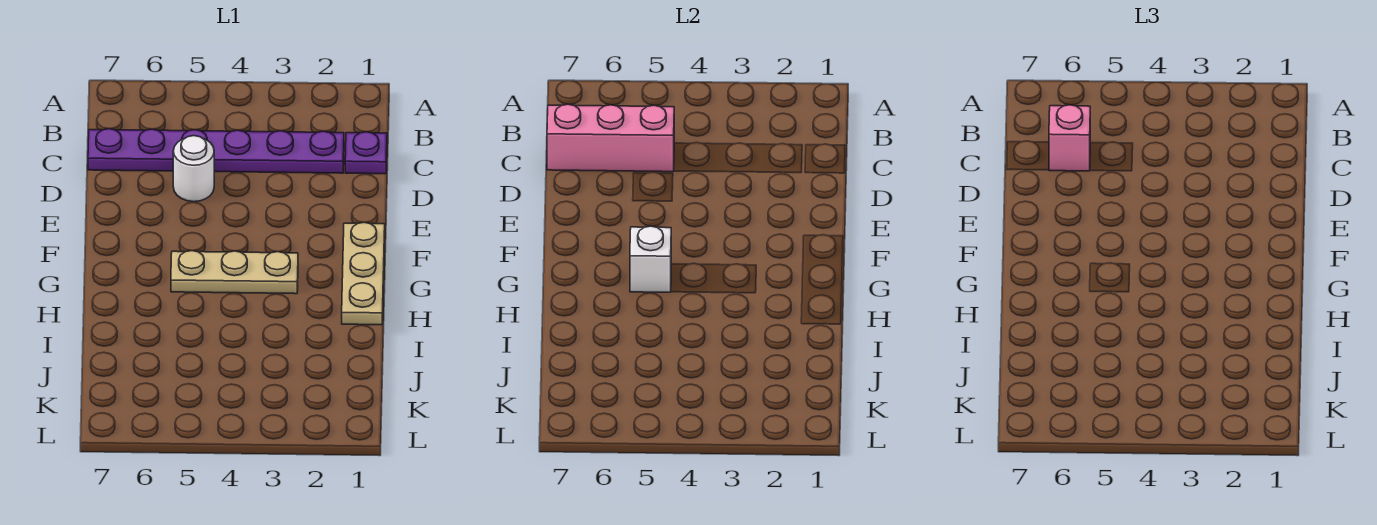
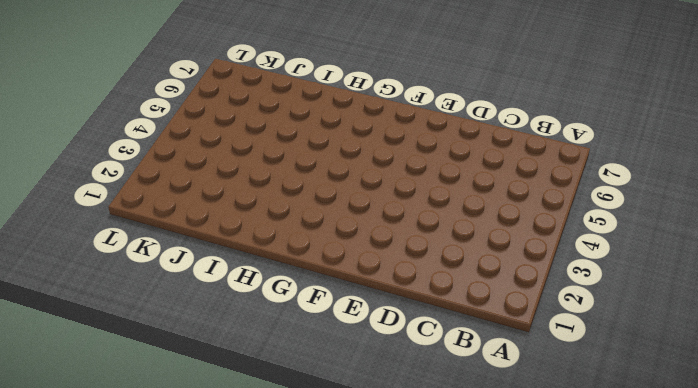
none -> purple 1x1 plate [345,132,387,174]
none -> purple 1x6 plate [88,129,344,173]

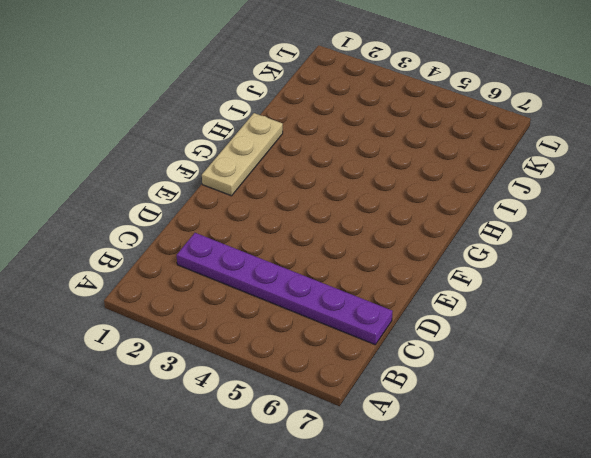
none -> purple 1x1 plate [345,132,387,174]
none -> white 1x1 round brick [173,136,214,202]

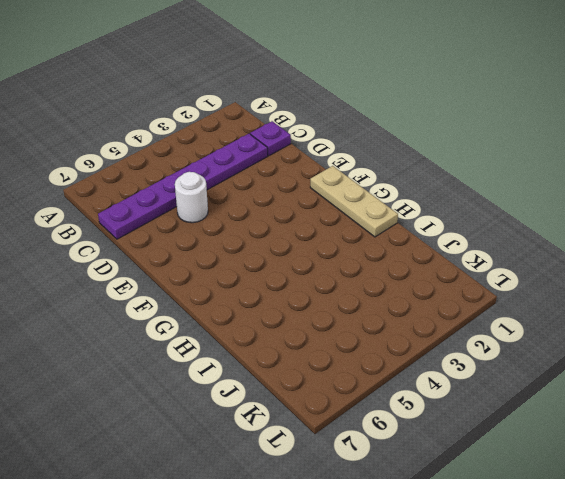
none -> tan 1x3 plate [171,251,298,294]
none -> pink 1x3 brick [547,104,674,172]

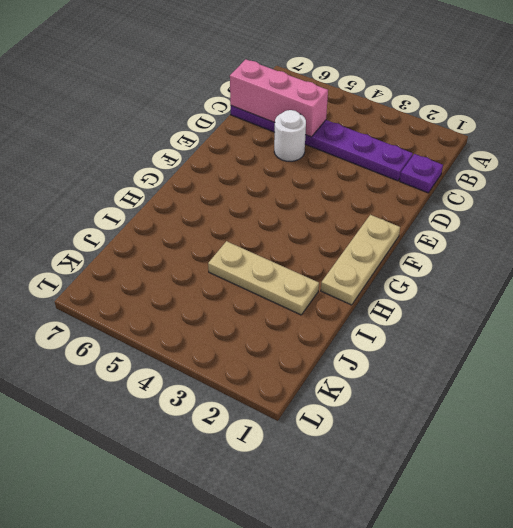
tan 1x3 plate [208,241,319,315] -> tan 1x3 plate moved to [171,251,298,294]
none -> white 1x1 brick [630,226,671,292]
none -> pink 1x1 brick [1049,105,1090,171]

